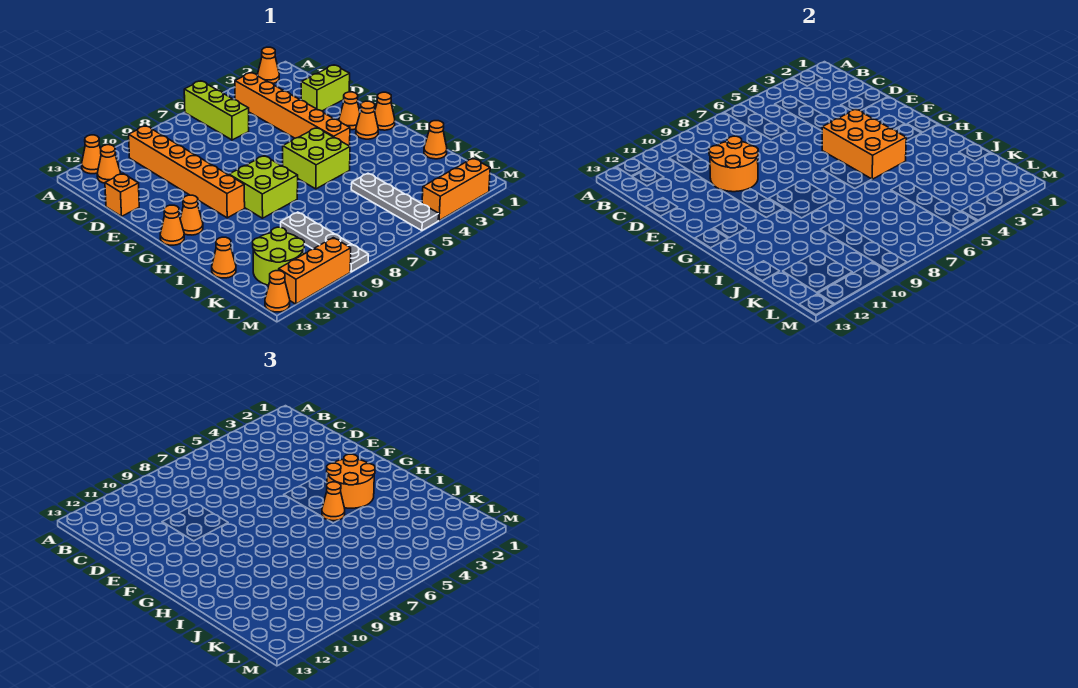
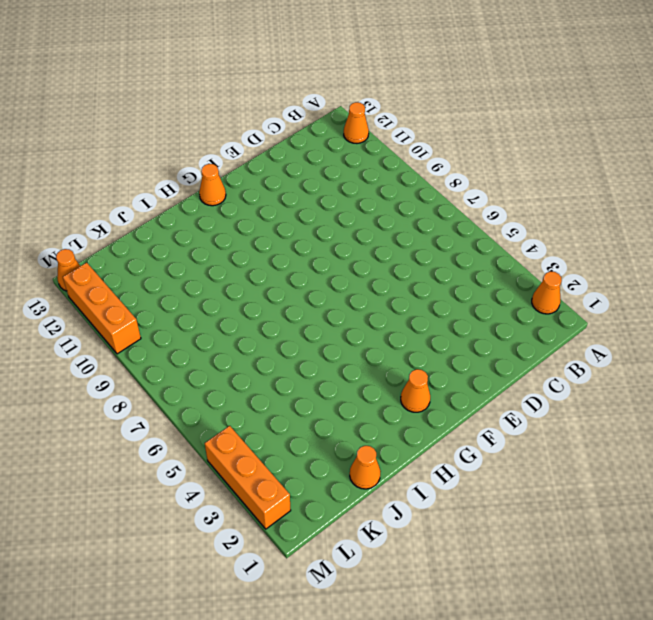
none -> lime 1x3 brick [184,81,249,140]
none -> orange 1x6 brick [235,73,350,146]
none -> orange 1x6 brick [129,126,245,218]

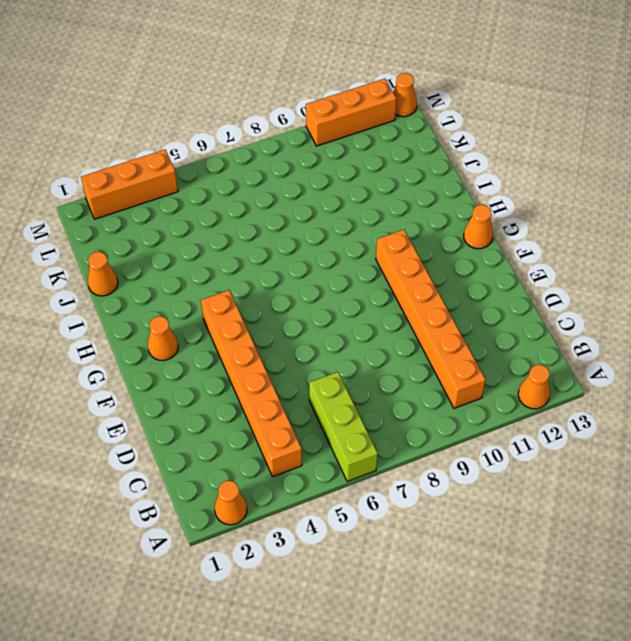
none -> orange 1x1 cone [97,145,121,183]
none -> lime 1x2 brick [301,65,350,111]
none -> orange 1x1 brick [105,173,139,216]

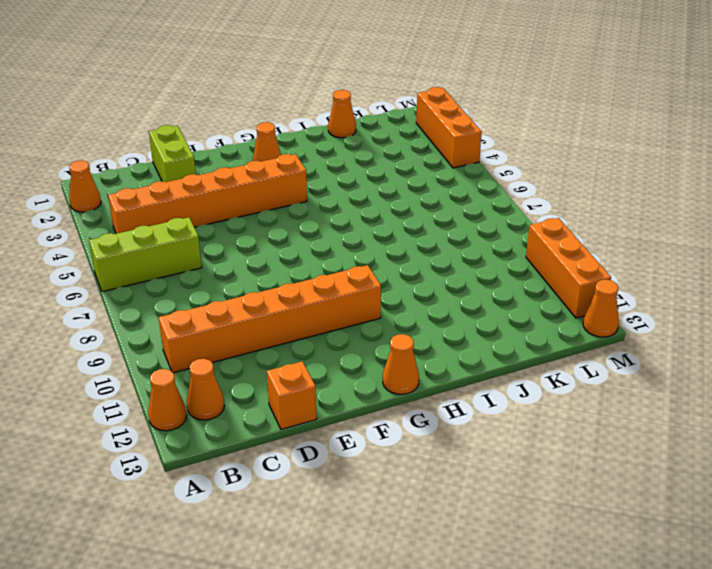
none -> orange 1x1 cone [339,92,360,130]
none -> orange 1x1 cone [375,92,395,130]
none -> lime 2x2 brick [283,128,350,189]

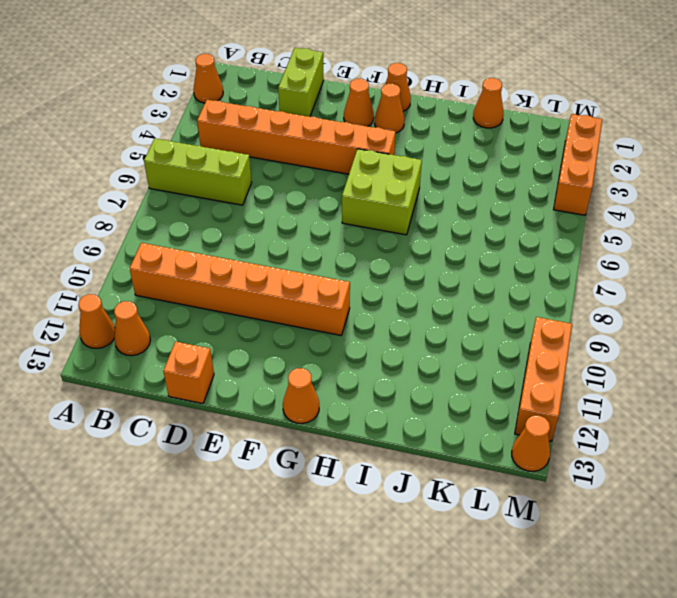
none -> lime 2x2 brick [229,156,298,218]
none -> orange 1x1 cone [180,195,203,235]
none -> grey 1x4 plate [351,173,439,231]

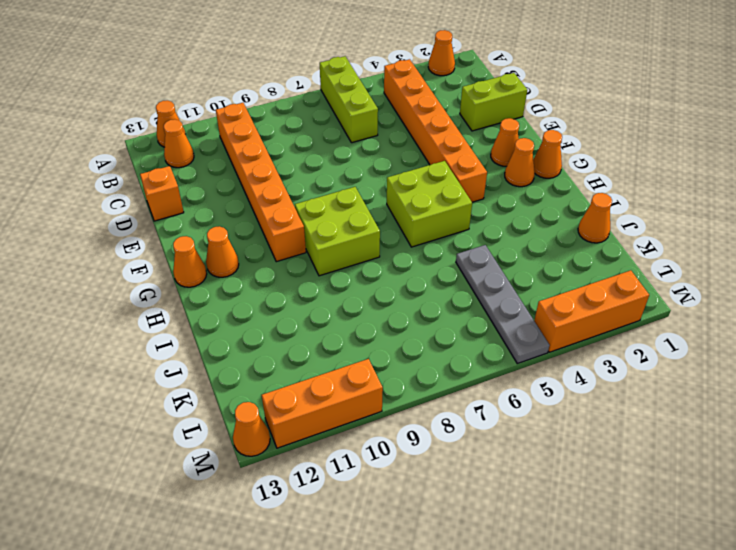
none -> grey 1x4 plate [281,212,368,272]
none -> orange 1x1 cone [212,237,236,278]
none -> lime 2x2 round brick [253,227,304,285]

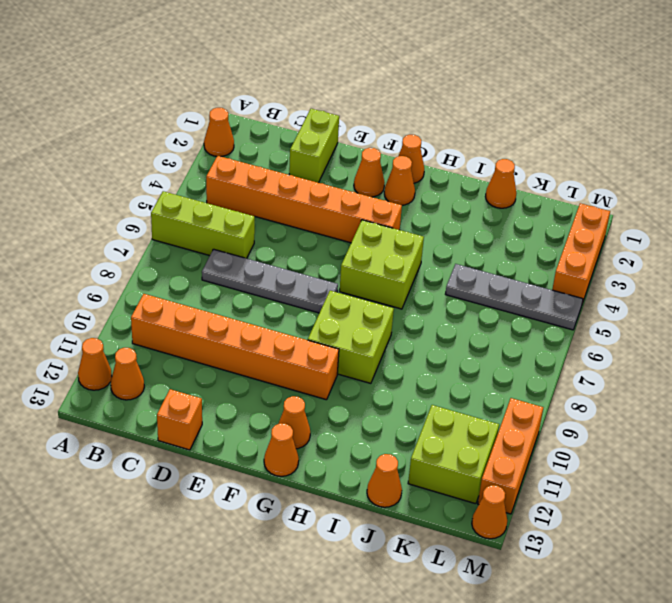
grey 1x4 plate [202,249,338,313] -> grey 1x4 plate moved to [281,212,368,272]
lime 2x2 brick [408,405,499,504] -> lime 2x2 round brick [253,227,304,285]
none -> orange 2x2 round brick [709,136,758,192]
none -> orange 2x3 brick [822,109,906,179]
none -> orange 2x2 round brick [327,454,375,508]

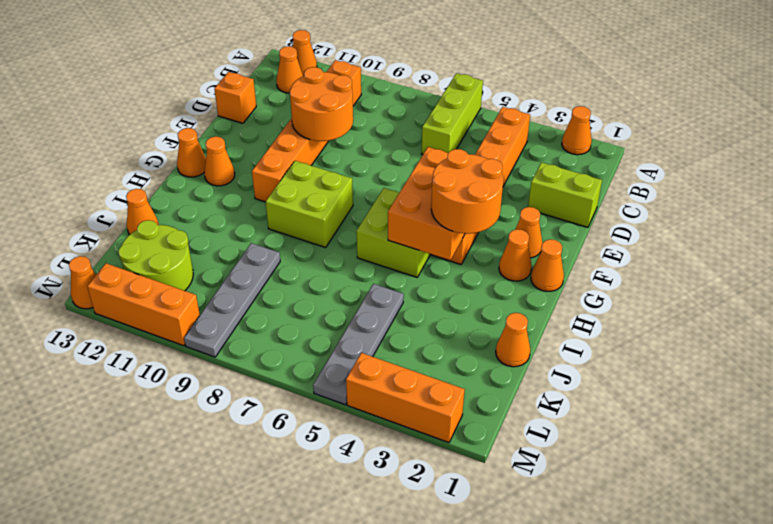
none -> orange 1x1 cone [322,482,345,521]

